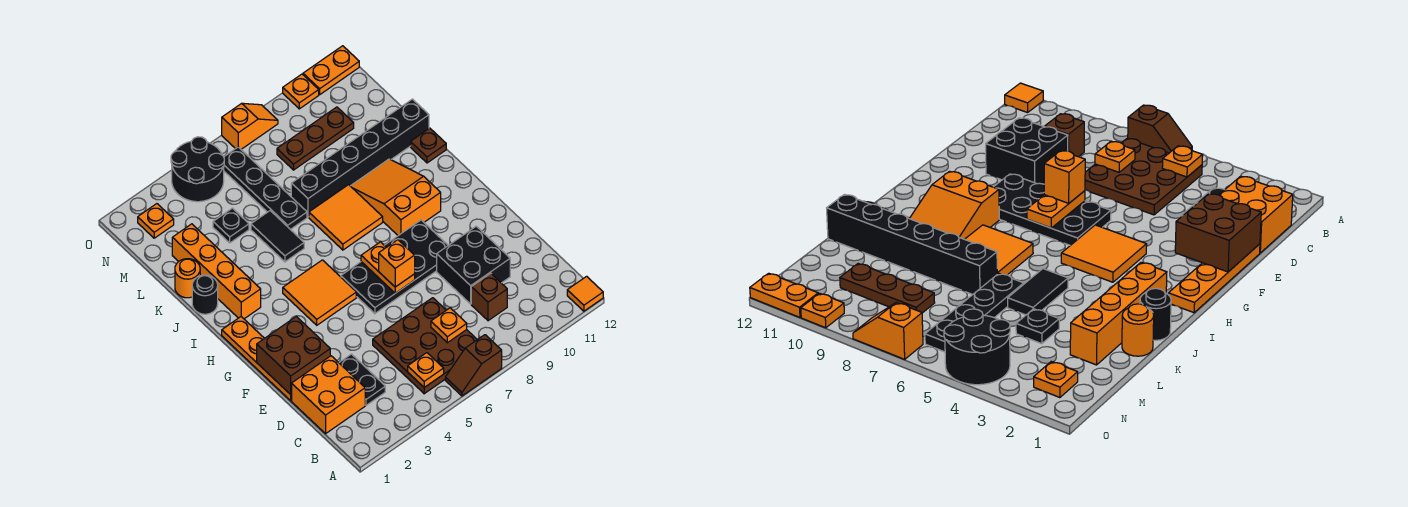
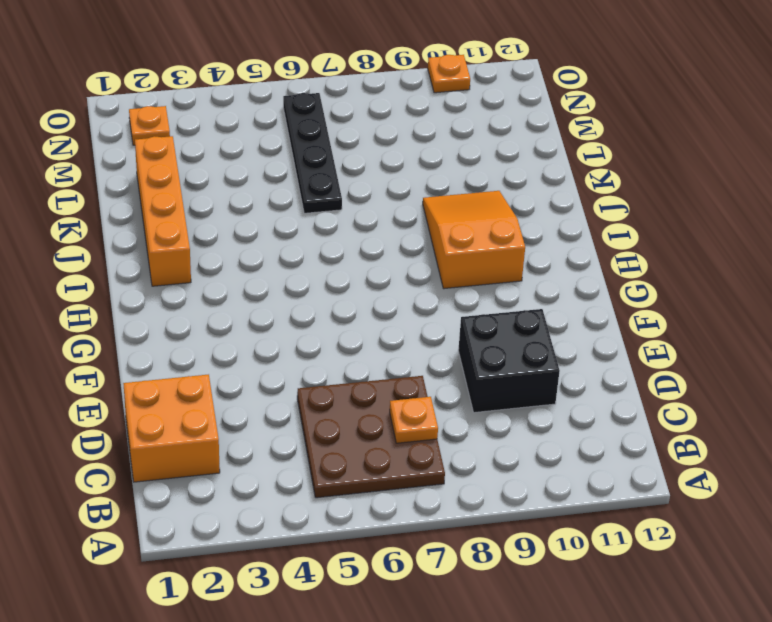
none -> brown 1x2 slope [445,335,502,396]
none -> orange 1x1 tile [567,276,603,311]
none -> black 1x2 plate [339,354,385,405]
none -> brown 1x1 brick [471,273,507,321]

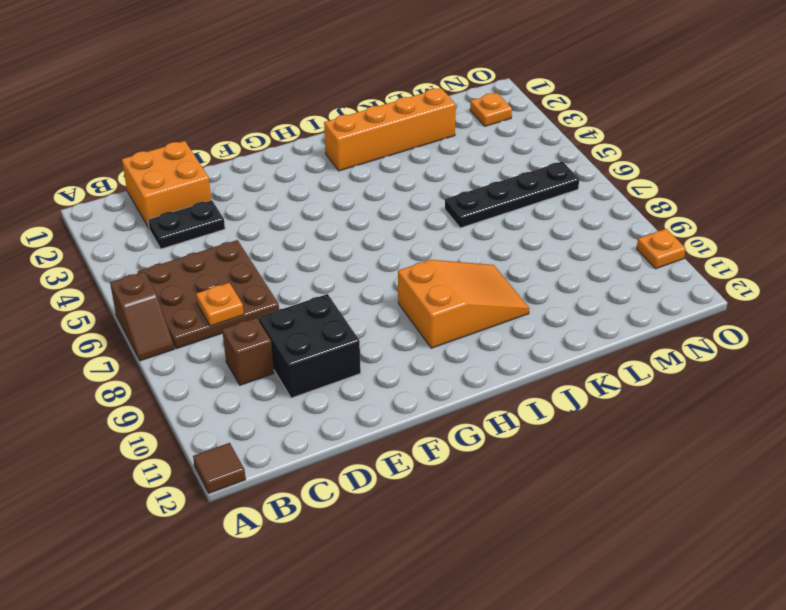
brown 1x2 slope [110,272,174,361] -> brown 1x2 slope turned to [445,335,502,396]
brown 1x1 tile [193,443,246,493] -> orange 1x1 tile [567,276,603,311]
none -> orange 1x4 plate [222,317,292,401]
none -> black 2x4 plate [341,220,448,314]
none -> orange 2x2 tile [283,260,356,325]
none -> orange 2x2 tile [309,185,383,250]

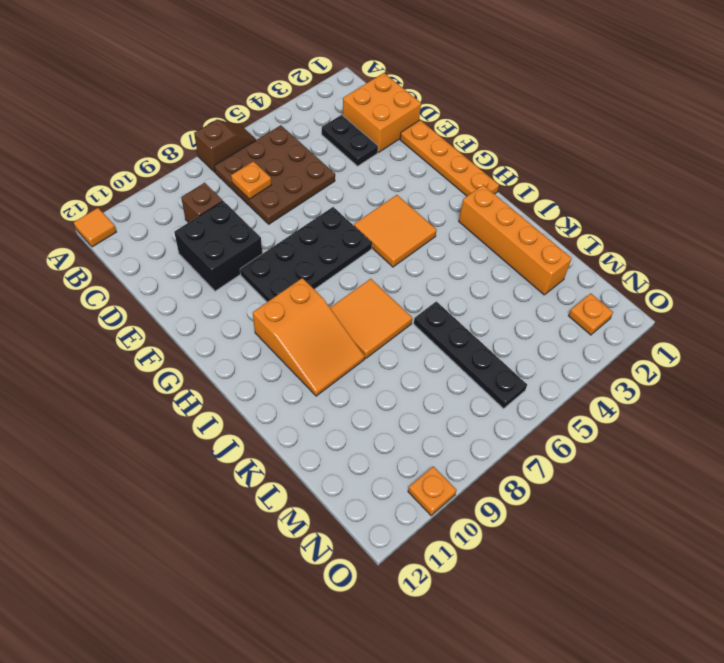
none -> black 1x1 round brick [192,275,218,314]
none -> black 1x2 tile [251,211,304,262]
none -> brown 1x1 plate [411,128,446,163]
none -> orange 1x1 round brick [175,259,200,298]

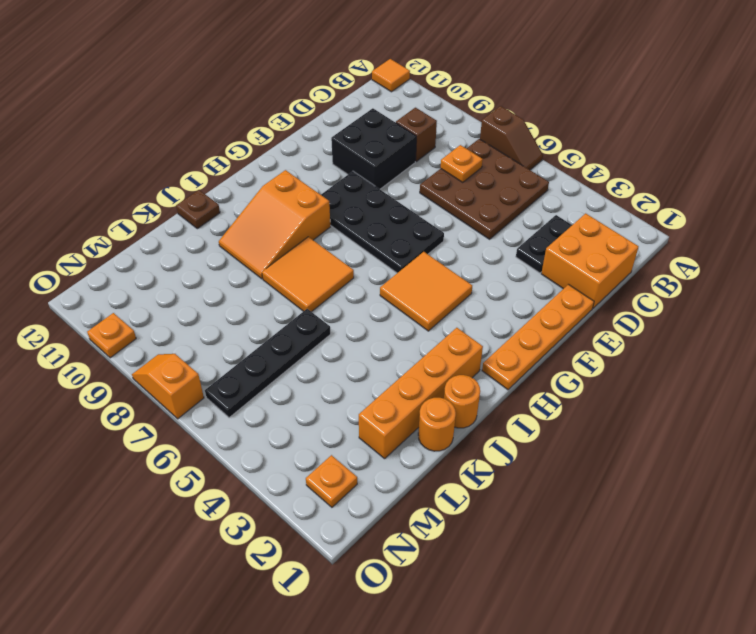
orange 1x1 round brick [444,375,480,428] -> black 1x1 round brick [192,275,218,314]
none -> black 1x2 tile [251,211,304,262]
none -> black 1x6 brick [291,99,429,217]
none -> black 1x1 plate [213,208,249,243]
none -> brown 1x3 plate [277,107,354,170]

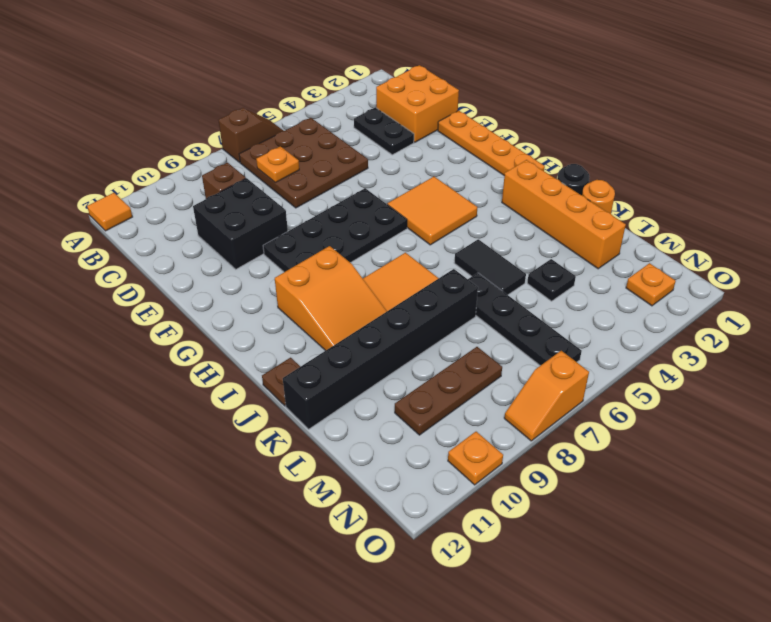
none -> black 2x2 round brick [171,137,224,202]
none -> orange 1x2 plate [303,46,359,94]
none -> orange 1x1 plate [408,353,444,387]
none -> brown 2x2 brick [257,317,330,395]

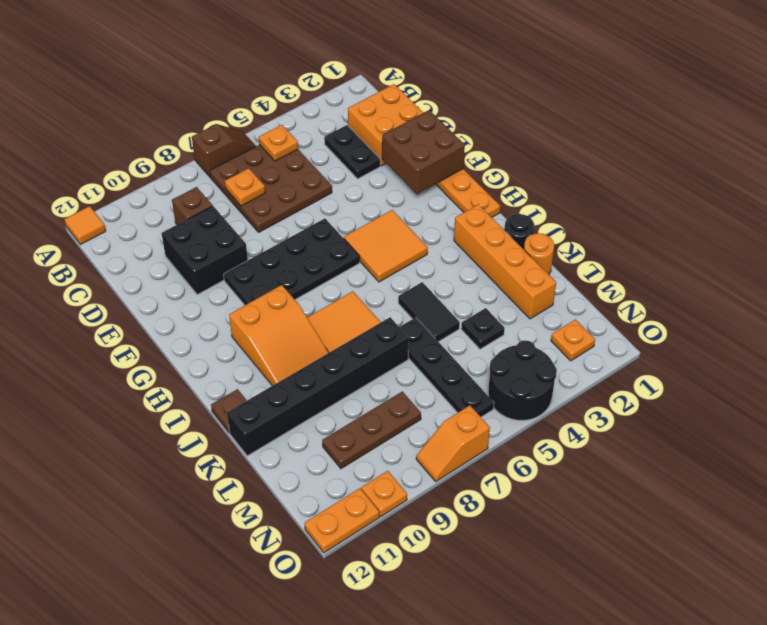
none -> orange 1x2 plate [361,242,415,293]
none -> orange 1x1 brick [379,240,415,287]

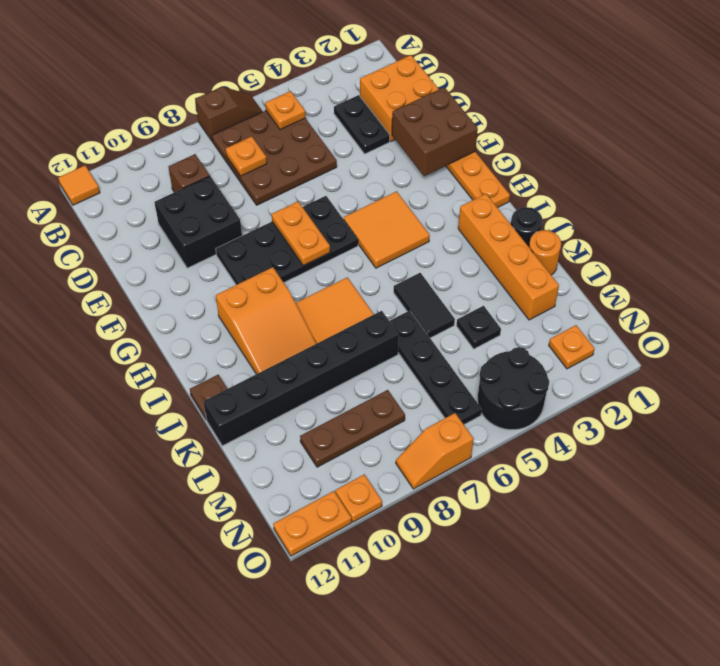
none -> orange 1x1 brick [379,240,415,287]

